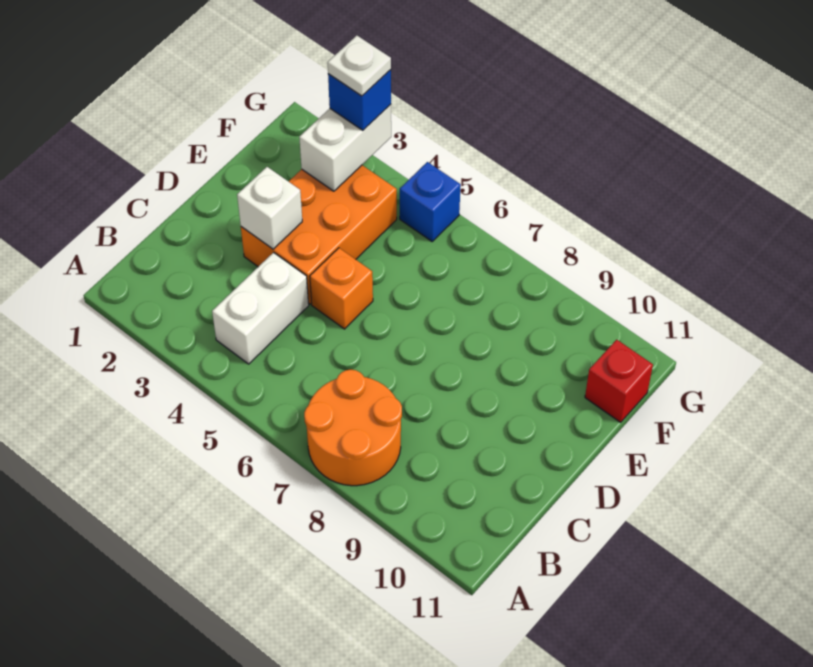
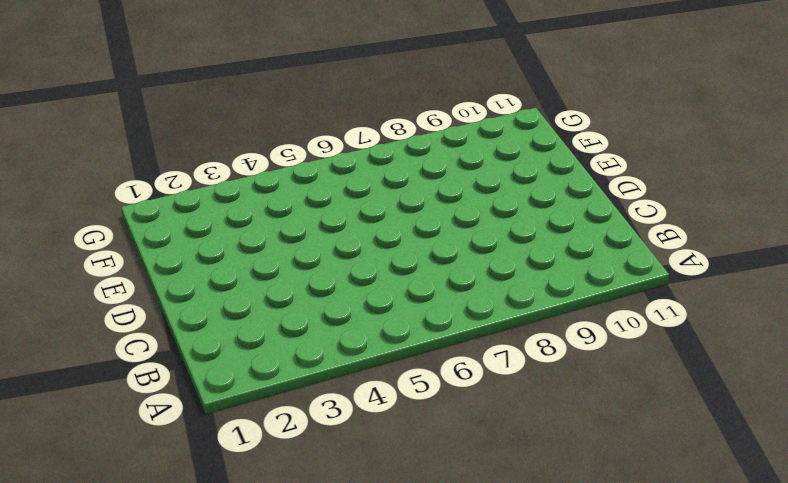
none -> orange 2x2 round brick [304,370,402,486]
none -> white 1x2 brick [212,253,309,364]

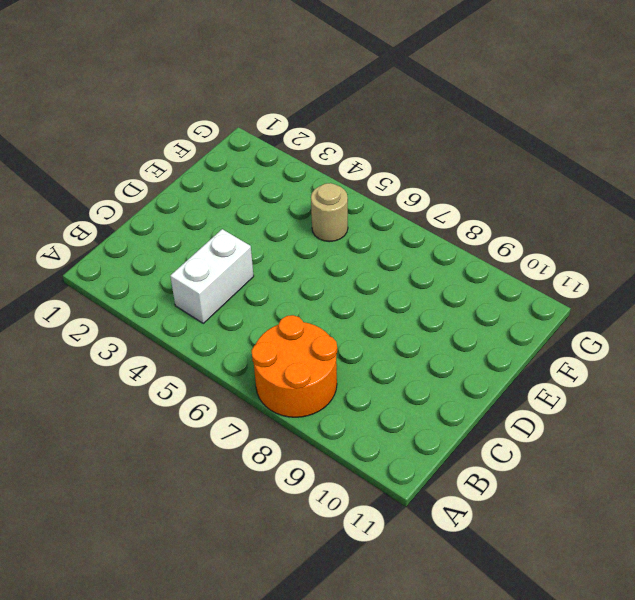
tan 1x1 round brick [311,183,348,242] -> none
none -> orange 2x3 brick [241,165,397,304]
none -> orange 1x1 brick [310,248,373,329]

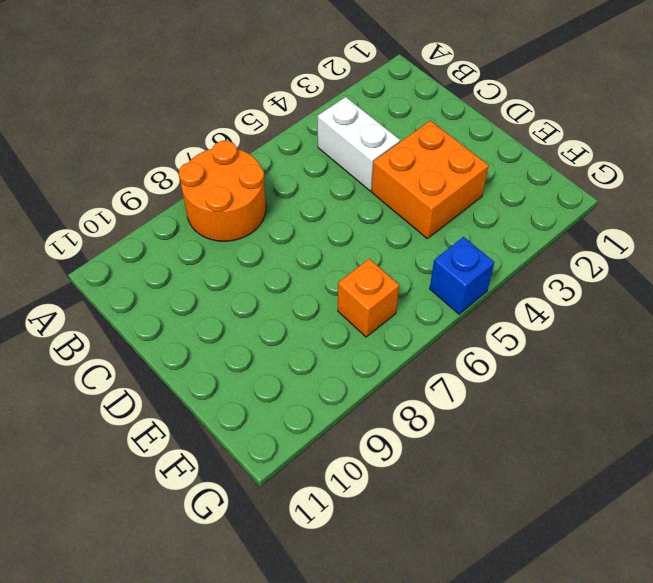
orange 2x2 brick [372,121,489,239] -> orange 2x3 brick [241,165,397,304]
orange 1x1 brick [338,259,399,337] -> orange 1x1 brick moved to [310,248,373,329]
none -> red 1x1 brick [585,340,653,422]
none -> white 1x1 brick [237,167,302,249]

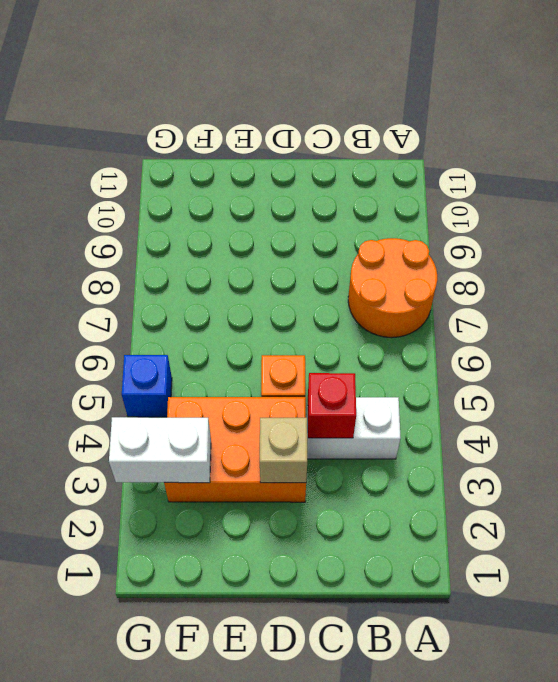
red 1x1 brick [308,373,356,438] -> red 1x1 brick moved to [585,340,653,422]
tan 1x1 brick [260,418,307,483] -> white 1x1 brick [237,167,302,249]
none -> blue 1x1 brick [328,70,391,130]
none -> white 1x1 plate [328,36,391,96]

